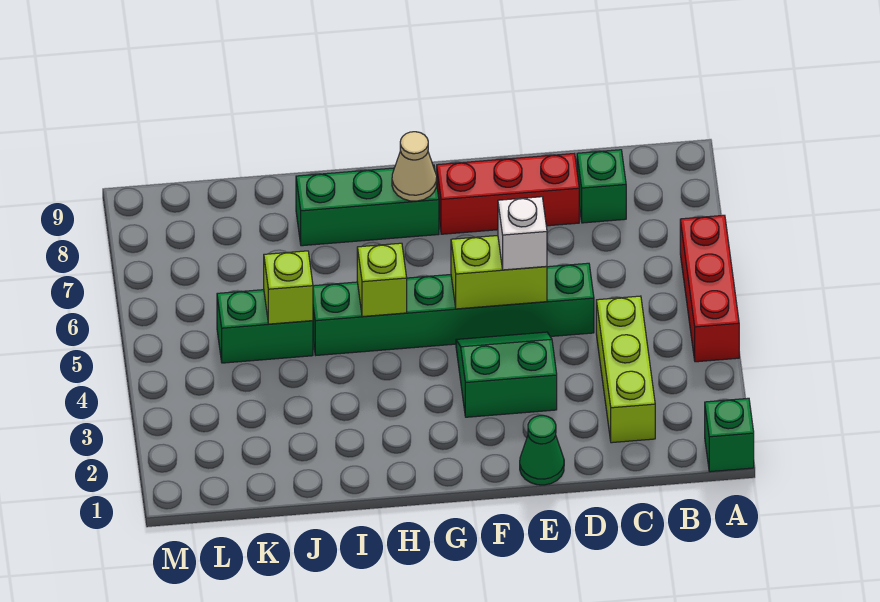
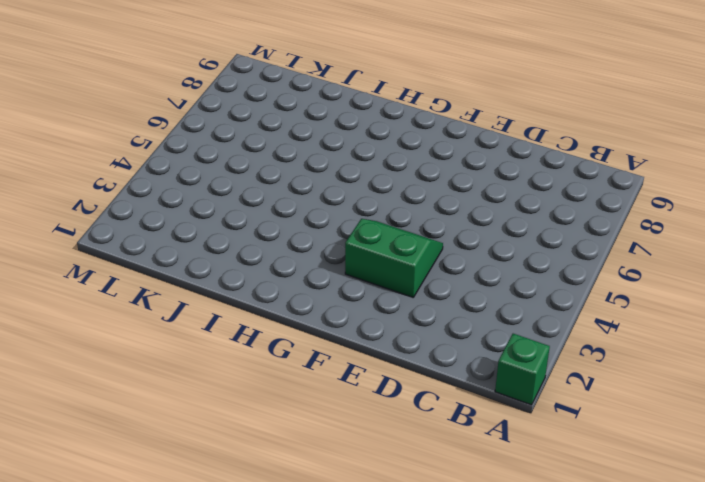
none -> red 1x3 brick [680,215,739,362]
none -> lime 1x3 brick [596,296,655,443]
none -> green 1x1 brick [577,150,626,223]

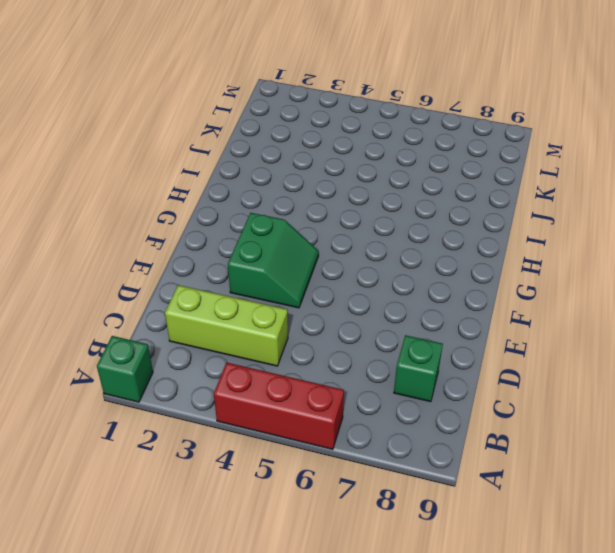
none -> green 1x6 brick [313,263,594,355]
none -> red 1x3 brick [437,154,579,234]
none -> green 1x1 cone [520,416,564,485]

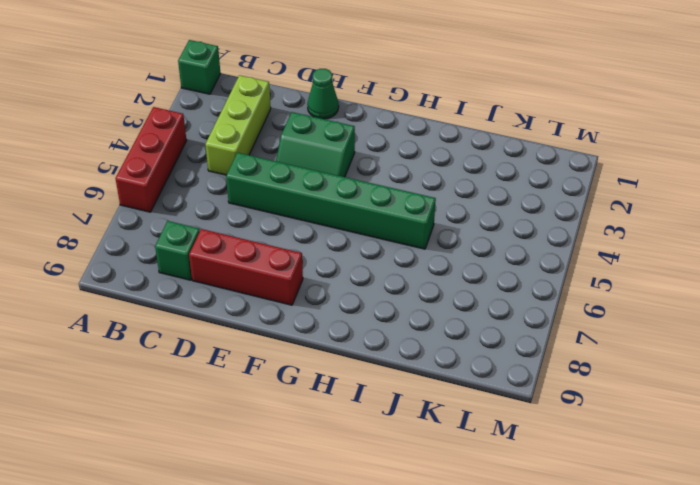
none -> green 1x3 brick [296,165,439,246]
none -> green 1x2 brick [217,290,313,363]
none -> lime 1x2 brick [451,236,547,309]

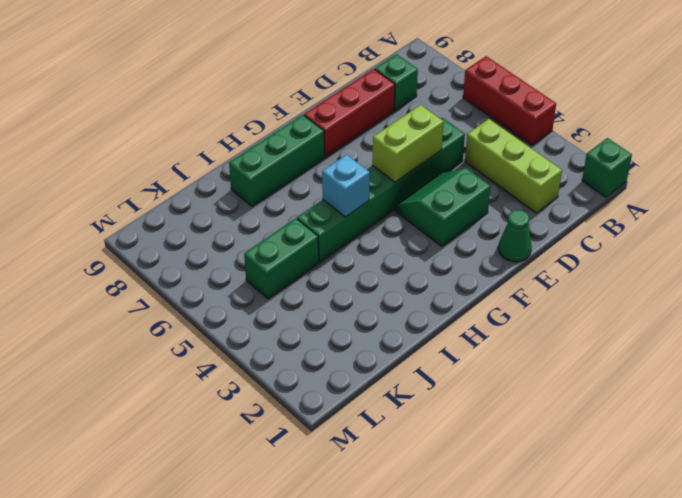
cyan 1x1 brick [322,155,370,217] -> lime 1x1 brick [357,243,407,317]
none -> tan 1x1 cone [392,132,437,201]
none -> lime 1x1 brick [264,251,313,324]
none -> white 1x1 brick [498,197,547,270]

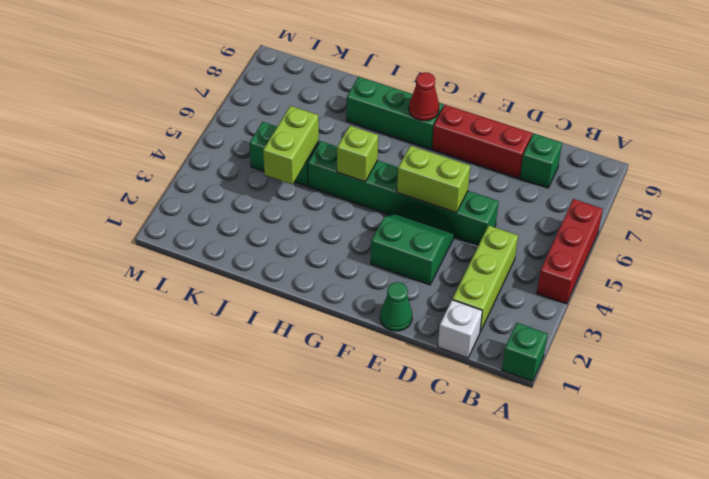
white 1x1 brick [438,300,482,358] -> white 1x1 brick moved to [498,197,547,270]
red 1x1 cone [409,72,439,121] -> tan 1x1 cone [392,132,437,201]
lime 1x2 brick [263,106,319,184] -> lime 1x1 brick [264,251,313,324]

